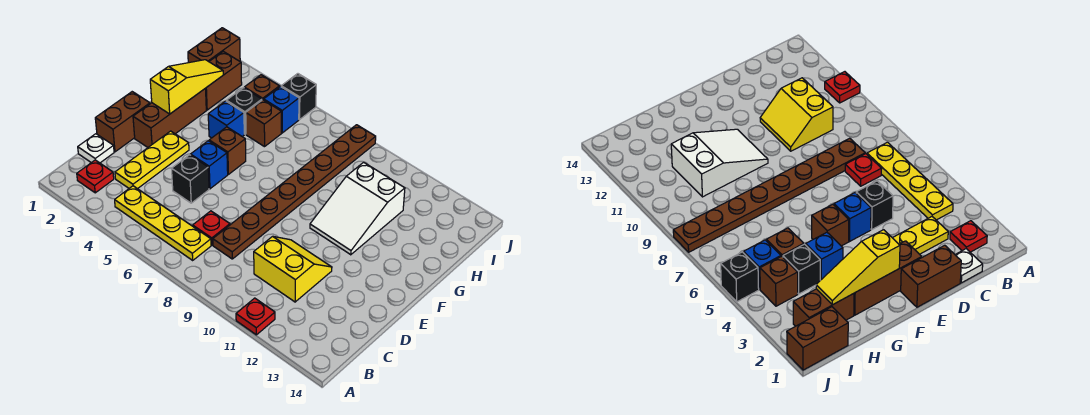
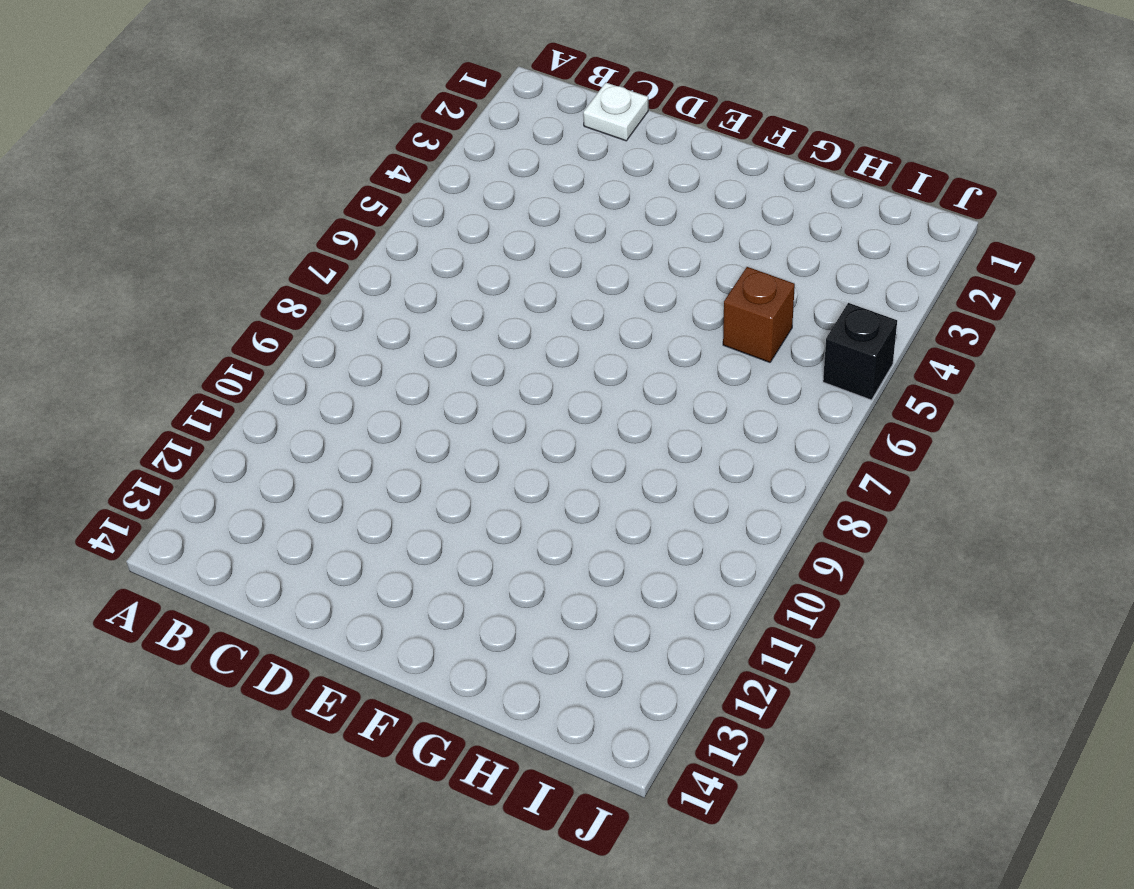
none -> red 1x1 plate [236,298,275,335]
none -> red 1x1 plate [77,160,114,193]
none -> yellow 1x4 plate [115,186,211,260]

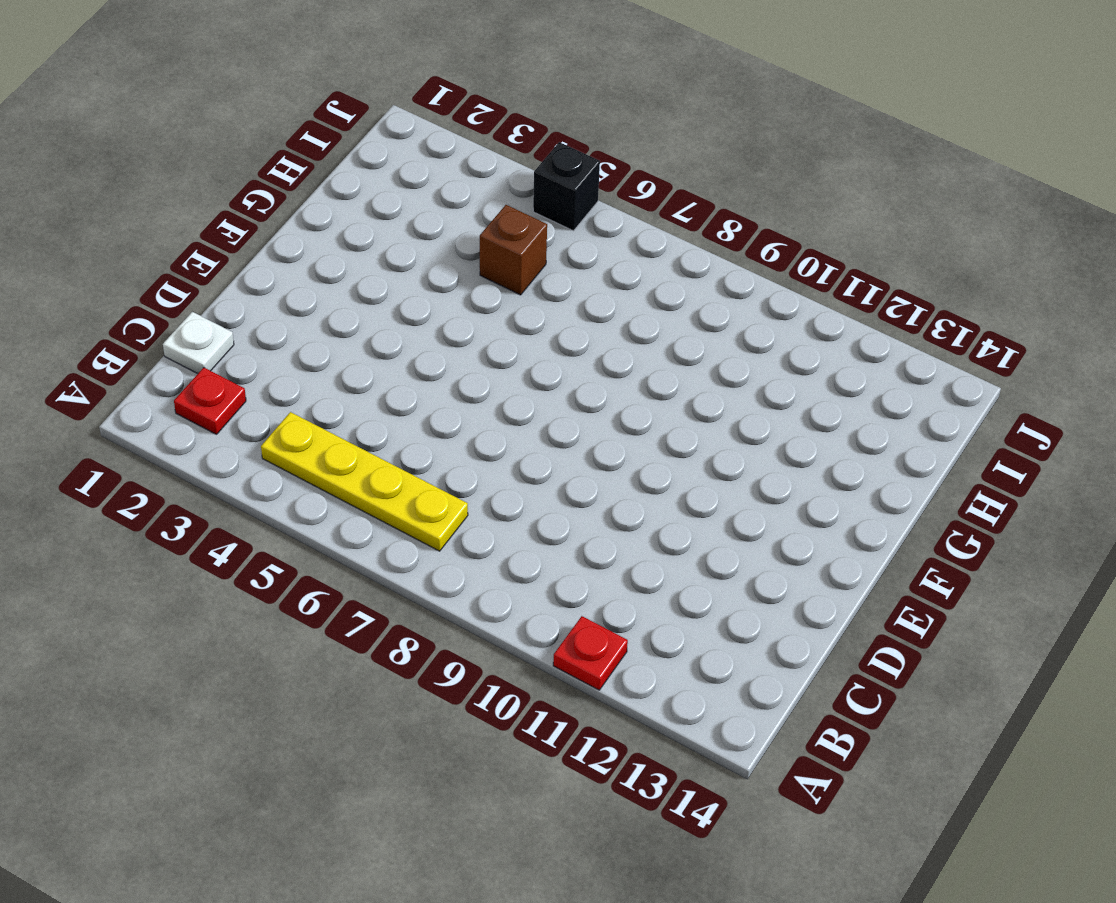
none -> yellow 1x3 plate [115,131,189,189]
none -> red 1x1 plate [193,211,230,245]
none -> brown 1x8 plate [213,125,376,259]

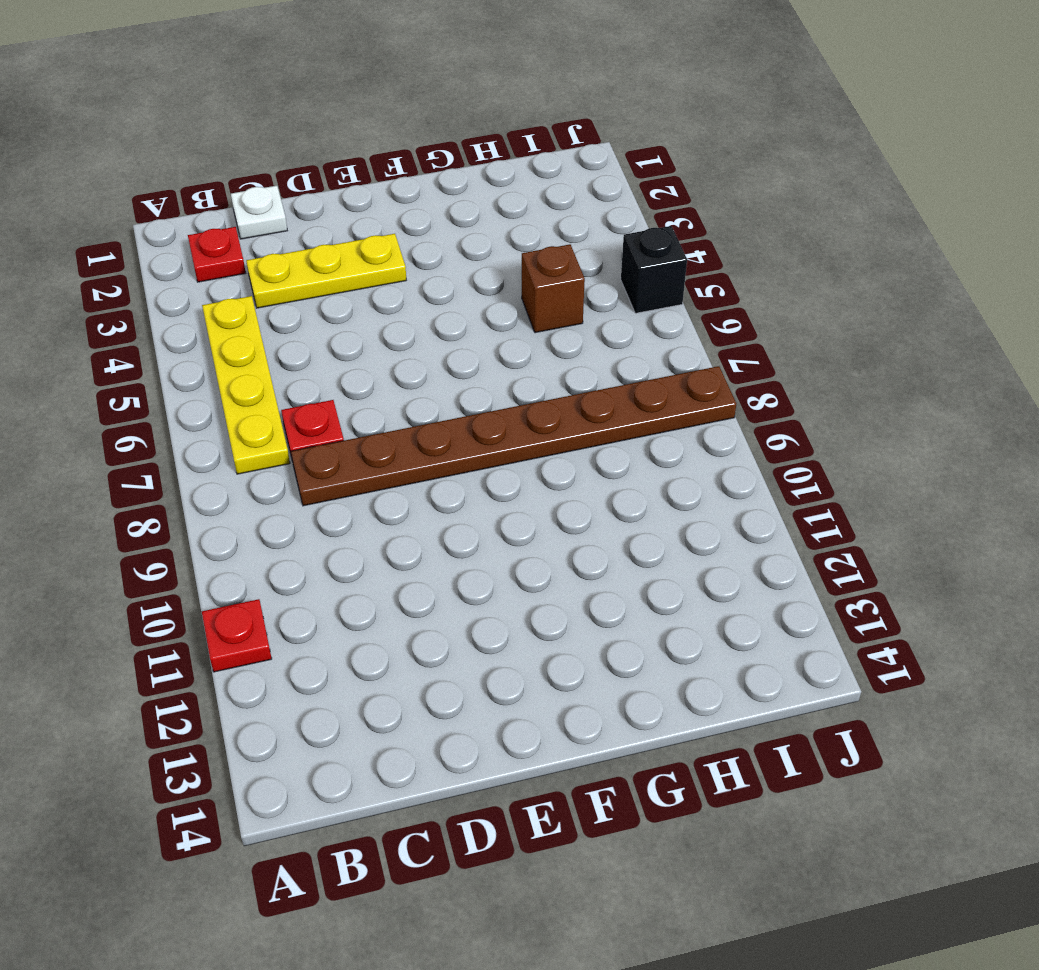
none -> yellow 2x2 slope [254,236,332,302]
none -> brown 1x2 brick [95,92,150,152]
none -> black 1x1 brick [172,155,209,203]

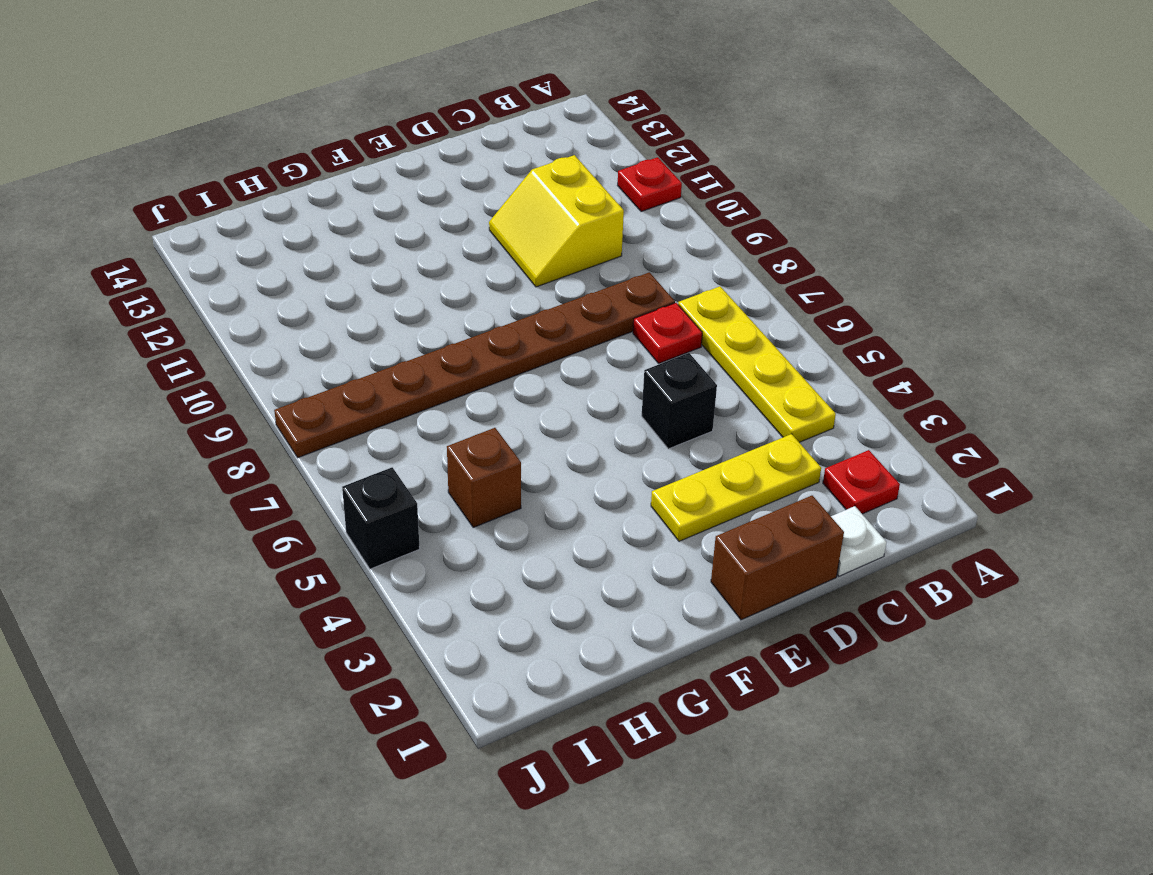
none -> brown 1x3 brick [133,89,206,147]
none -> blue 1x1 brick [190,141,228,189]
none -> brown 1x1 brick [209,127,246,174]

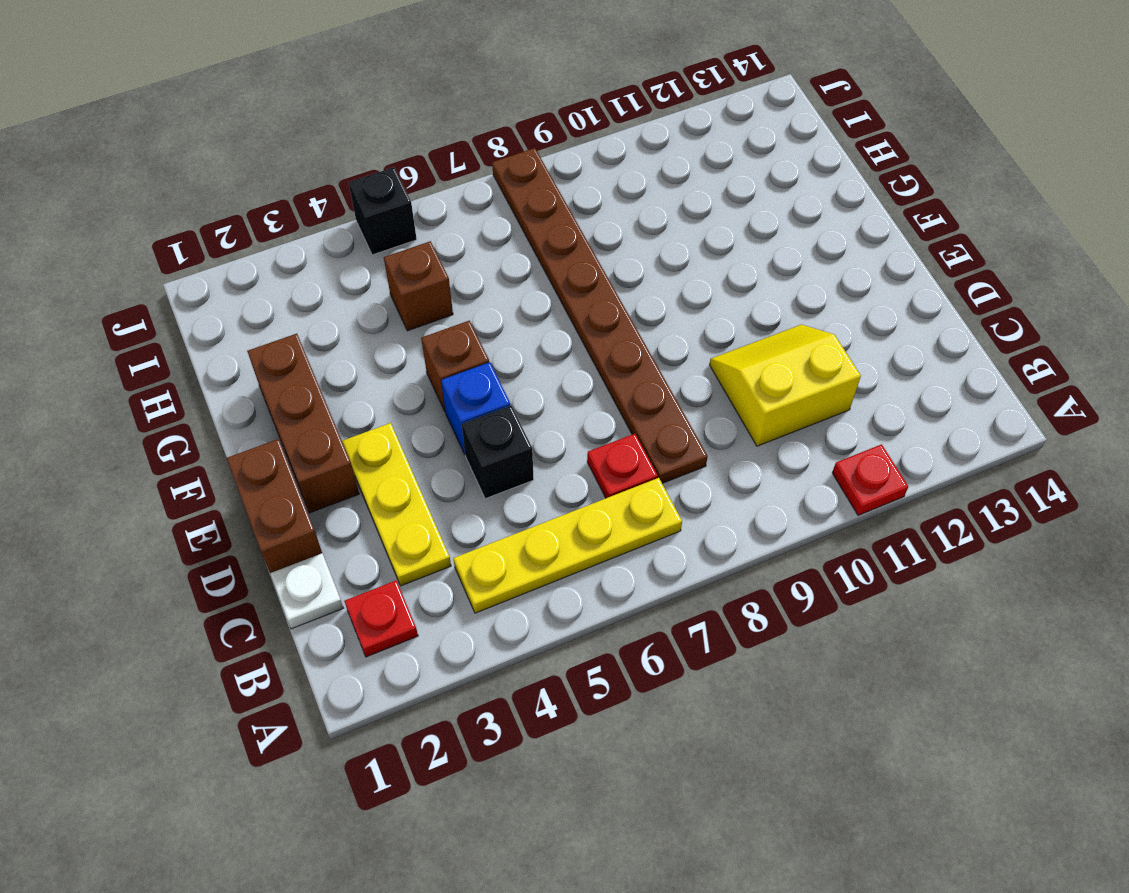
none -> white 2x3 slope [310,162,405,255]
none -> blue 1x1 brick [208,101,244,138]
none -> brown 1x2 brick [205,51,242,110]

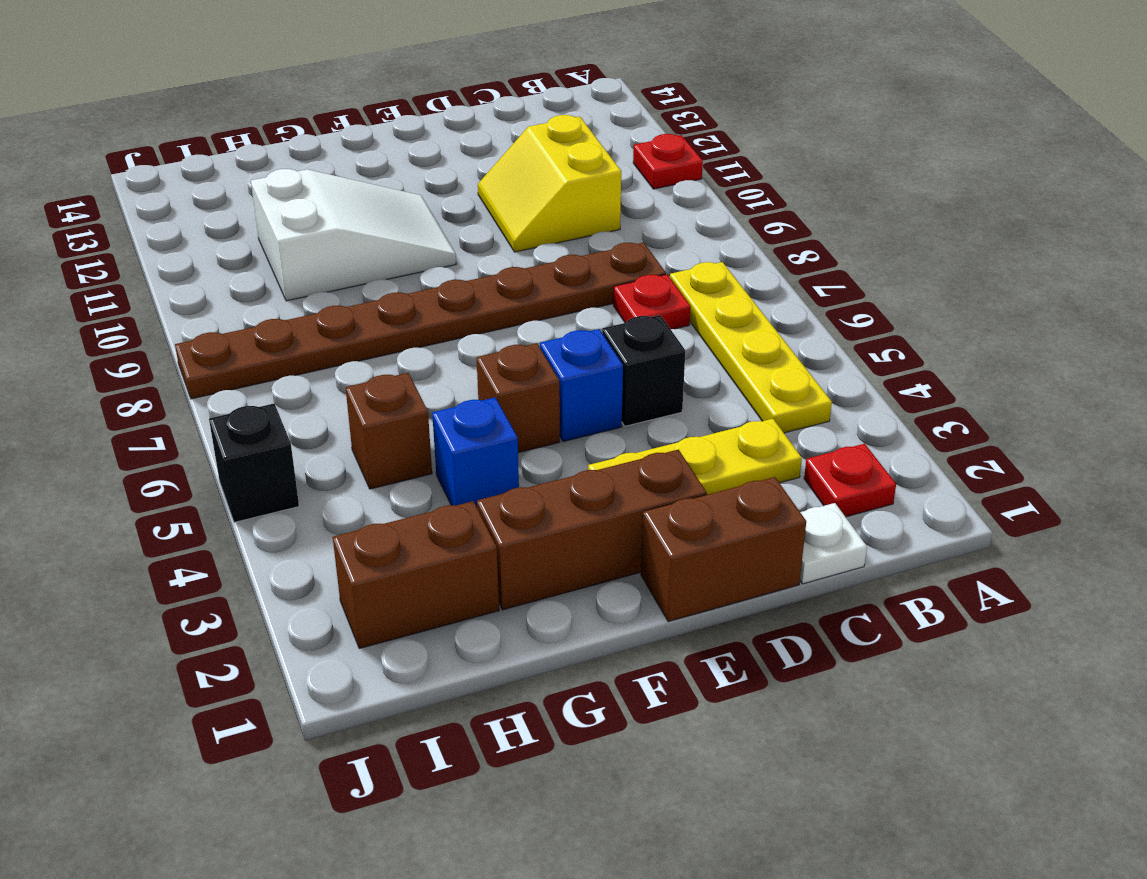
none -> black 1x1 brick [227,88,262,134]
none -> brown 1x2 brick [188,28,240,63]
none -> brown 1x1 brick [244,75,280,100]

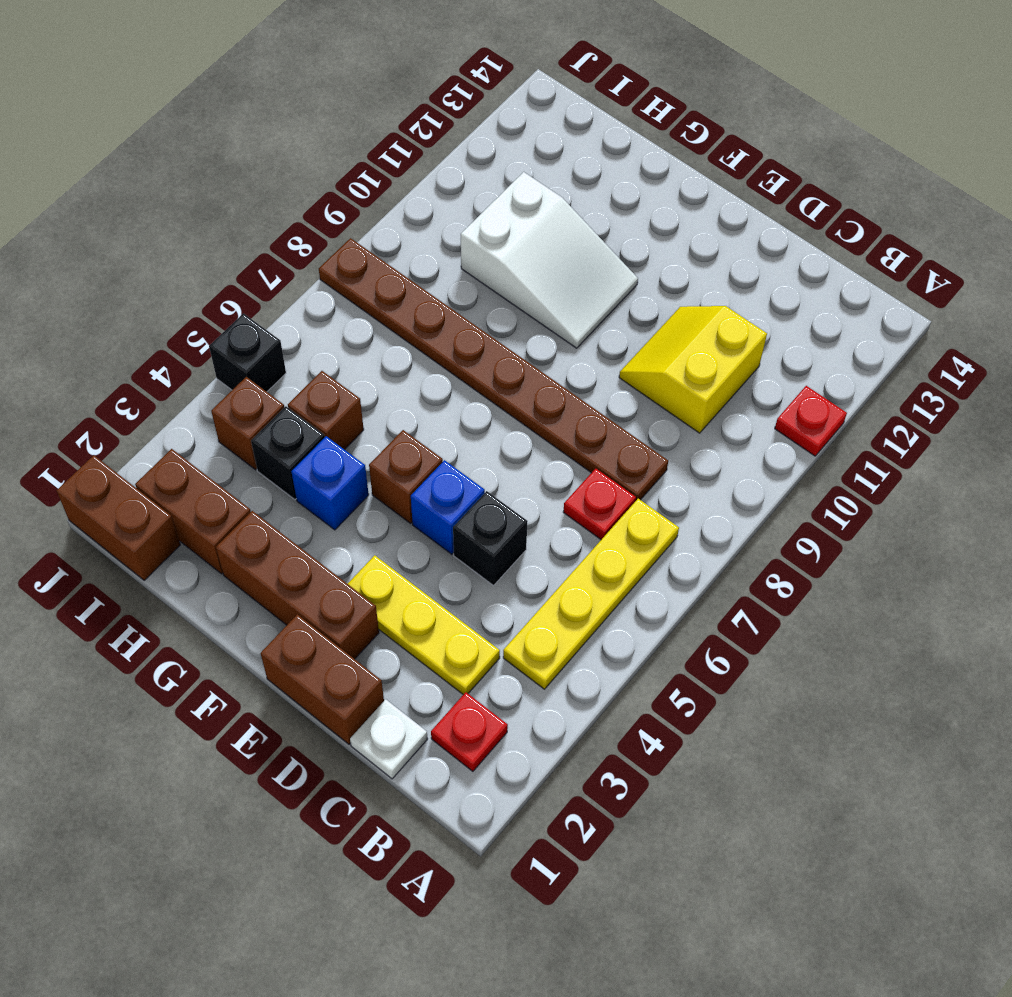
none -> blue 1x1 brick [264,87,299,133]
none -> yellow 1x3 slope [150,60,223,114]

